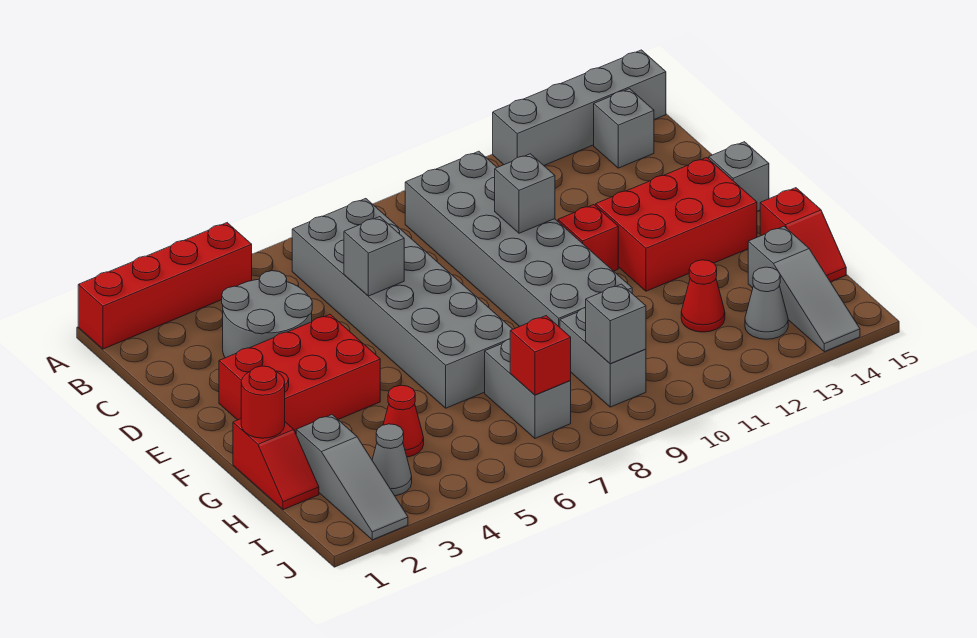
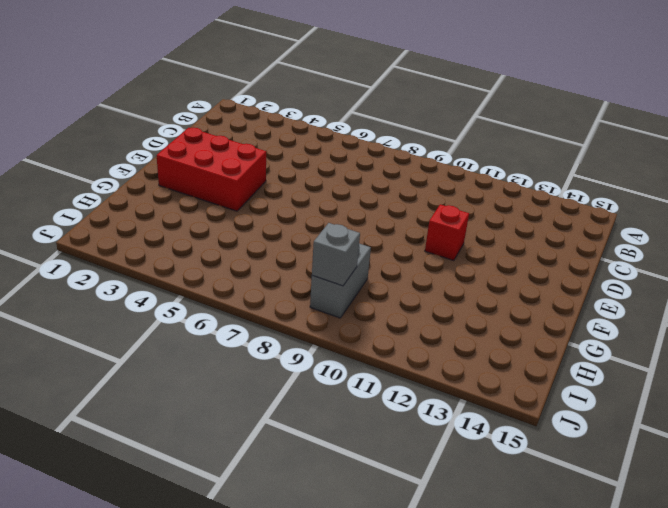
none -> red 1x4 brick [78,223,252,349]
none -> grey 1x4 brick [493,50,666,165]
none -> grey 2x6 brick [292,199,512,408]

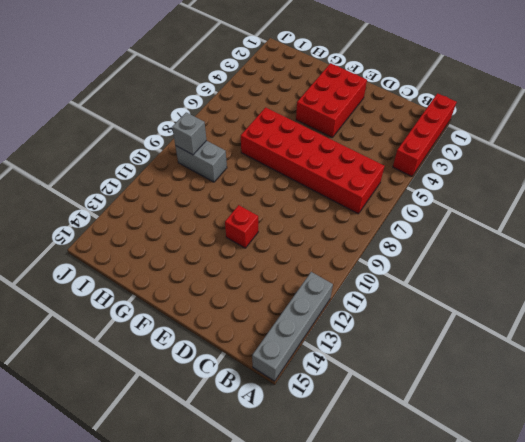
red 2x6 brick [241,107,384,214] -> grey 2x6 brick [292,199,512,408]
none -> grey 2x6 brick [405,151,632,327]
none -> grey 1x1 brick [594,89,654,168]
none -> grey 2x2 round brick [222,271,312,358]

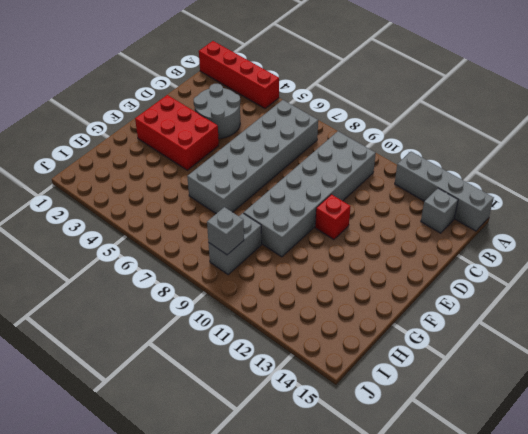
none -> red 2x3 brick [596,158,757,291]
none -> grey 1x1 brick [709,142,769,211]
none -> red 1x2 slope [233,419,319,510]

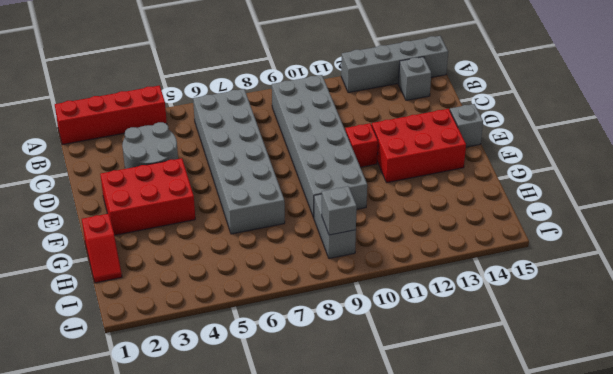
none -> red 1x2 slope [760,188,846,282]
none -> grey 1x3 slope [296,415,408,540]
none -> red 1x1 cone [383,385,424,457]

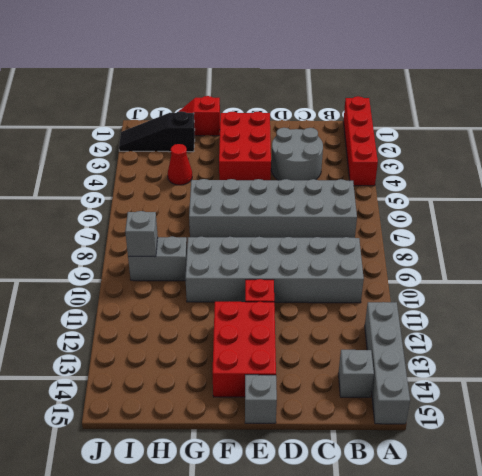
black 1x3 slope [119,111,195,152] -> grey 1x3 slope [296,415,408,540]
none -> red 1x2 slope [760,188,846,282]
none -> grey 1x2 brick [485,339,571,438]
none -> red 1x1 cone [681,260,725,332]

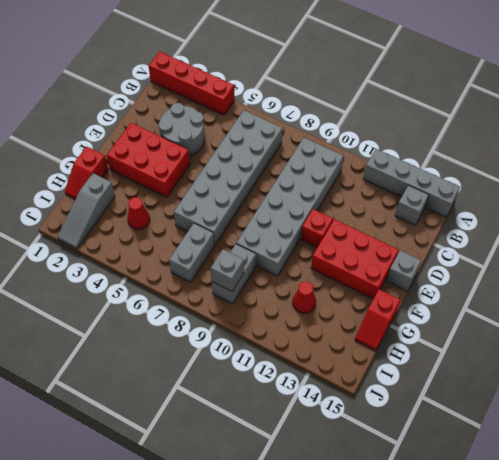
none -> grey 1x3 slope [748,226,860,352]
none -> grey 1x1 cone [372,424,412,496]
none -> grey 1x1 cone [745,267,788,339]

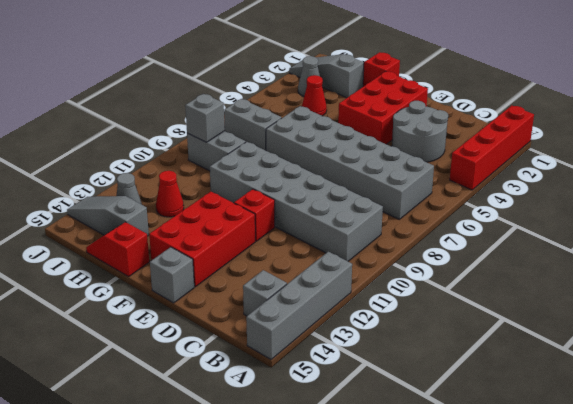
none -> grey 1x1 brick [344,217,404,296]
none -> grey 1x1 brick [495,154,555,233]
none -> red 1x1 round brick [241,366,285,438]

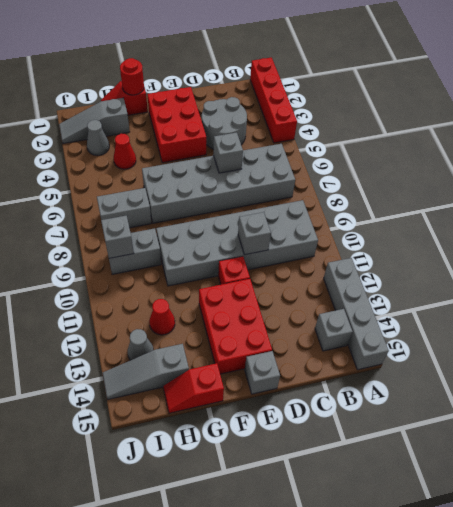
none -> red 1x1 brick [510,316,571,395]

